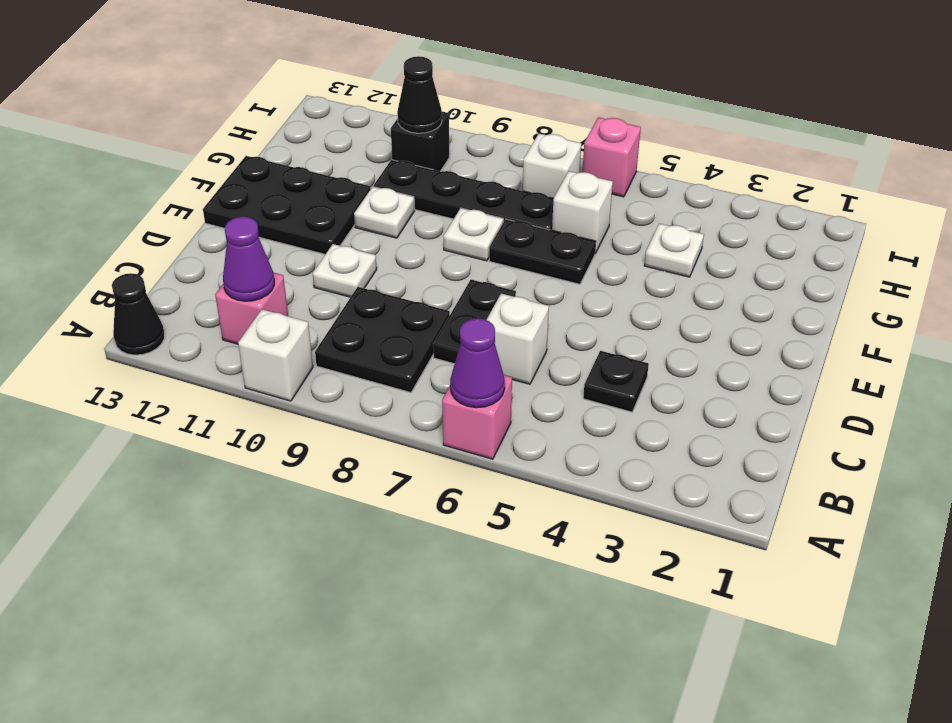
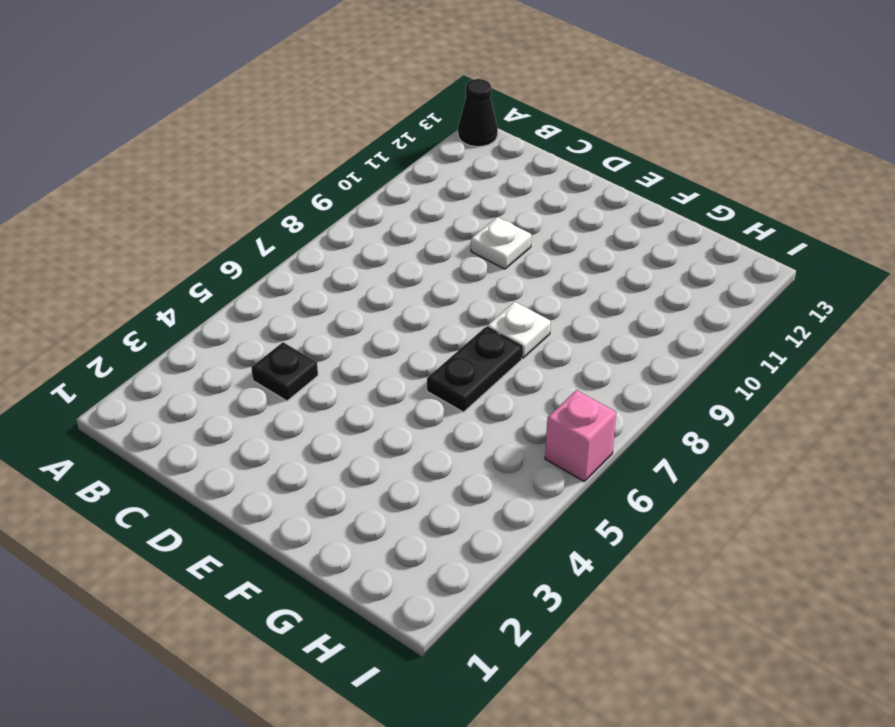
none -> pink 1x1 brick [442,375,512,459]
none -> white 1x1 brick [238,309,313,401]
none -> black 2x2 plate [315,287,450,393]

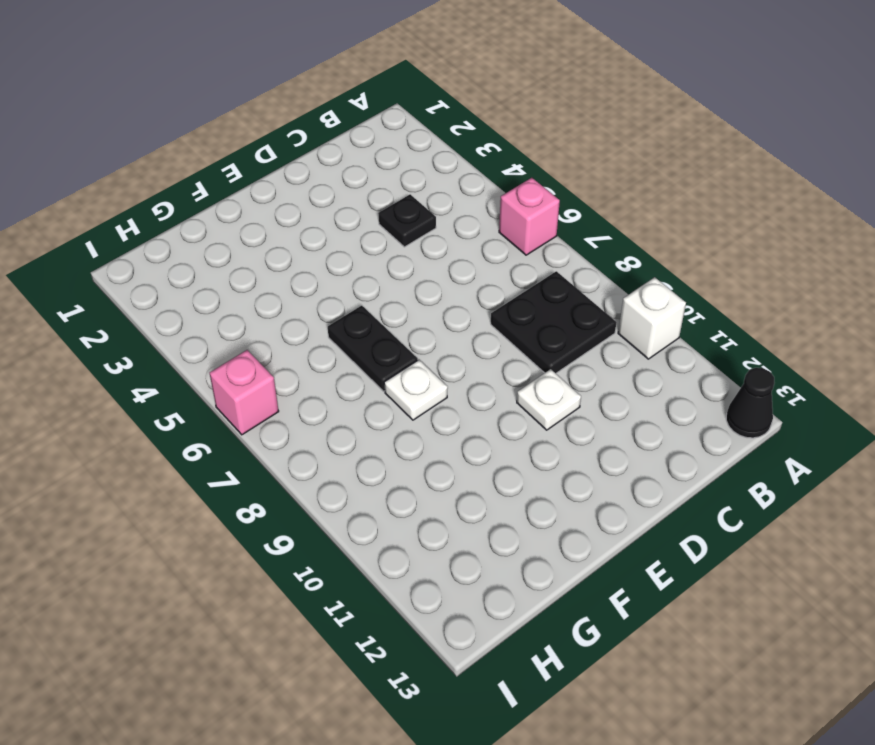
none -> pink 1x1 brick [215,273,288,344]
none -> white 1x1 brick [487,294,549,384]
none -> black 1x2 plate [433,280,516,364]

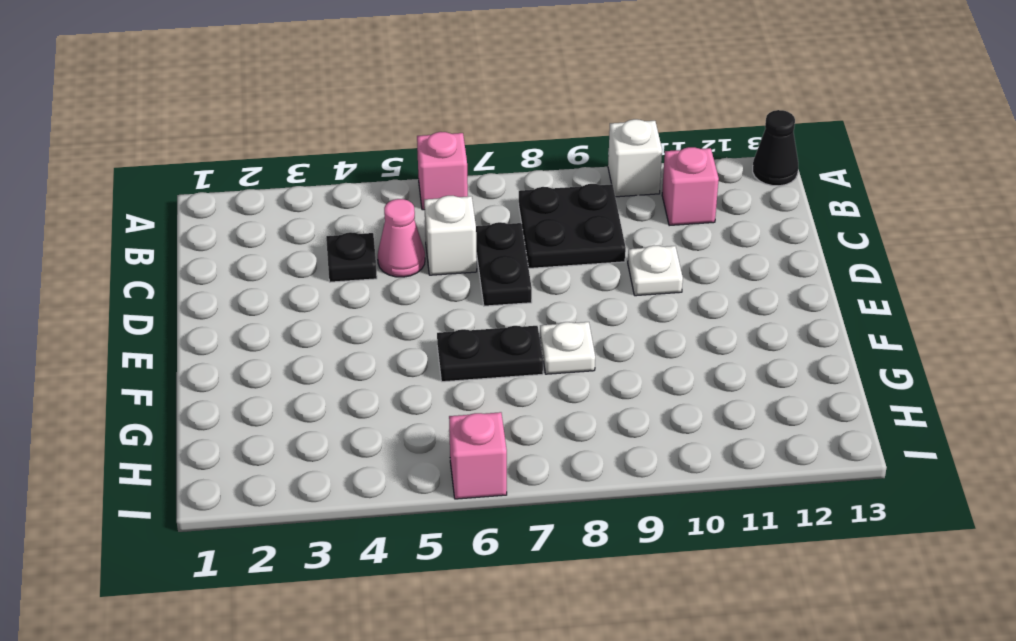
pink 1x1 cone [378,199,425,277] -> none
none -> black 2x3 plate [203,156,371,254]
none -> white 1x1 plate [354,187,415,238]
none -> white 1x1 plate [644,224,704,277]

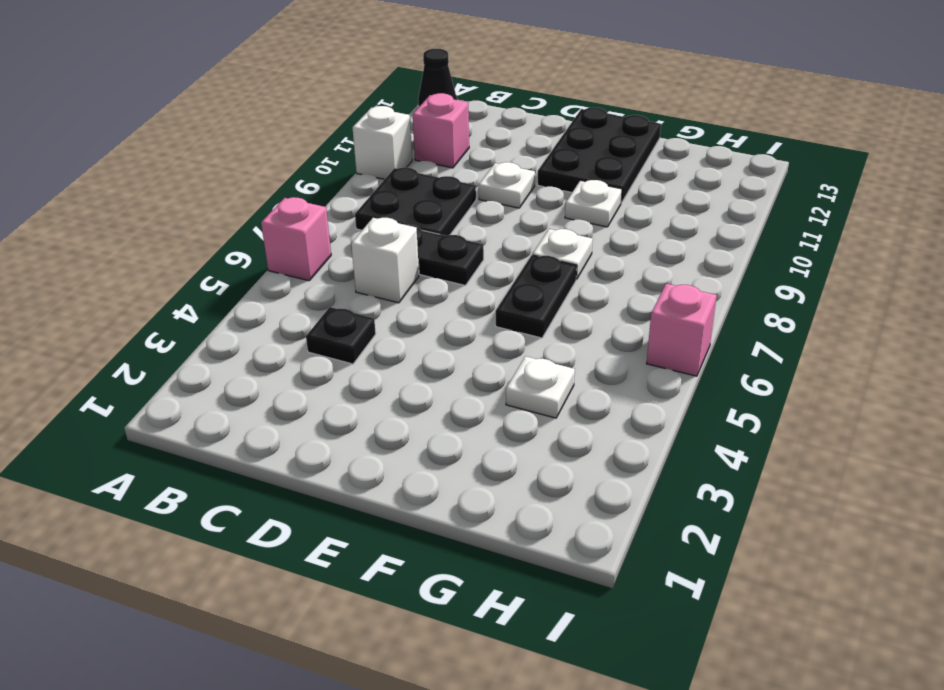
none -> white 1x1 brick [552,171,613,253]
none -> black 1x4 plate [374,160,554,230]
none -> white 1x1 brick [523,134,581,198]

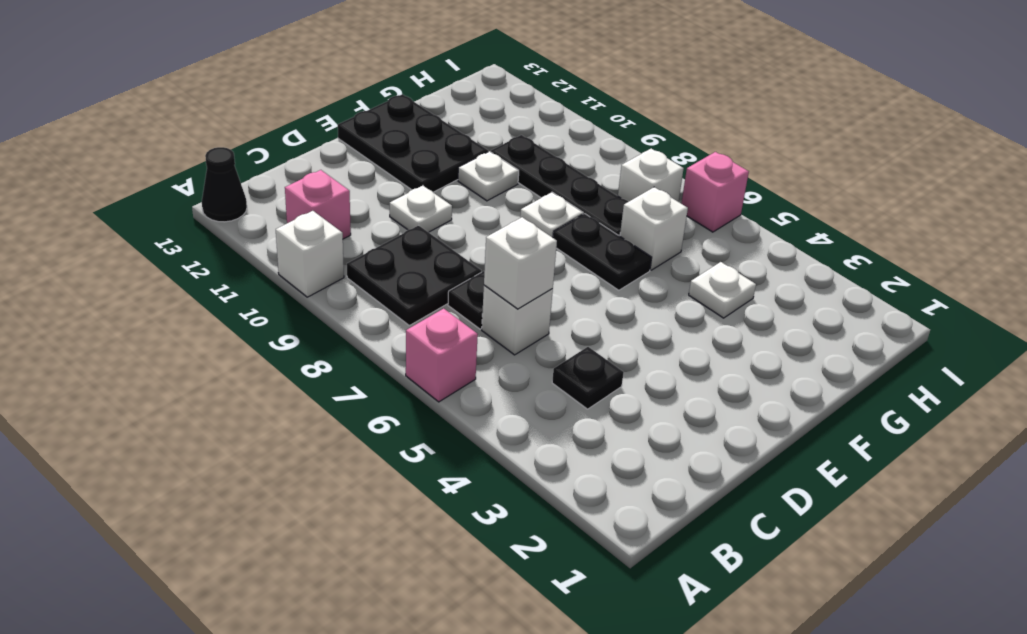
white 1x1 brick [484,217,557,309] -> none
none -> black 1x1 brick [391,112,449,171]
none -> purple 1x1 cone [450,318,505,408]
none -> purple 1x1 cone [223,217,274,301]

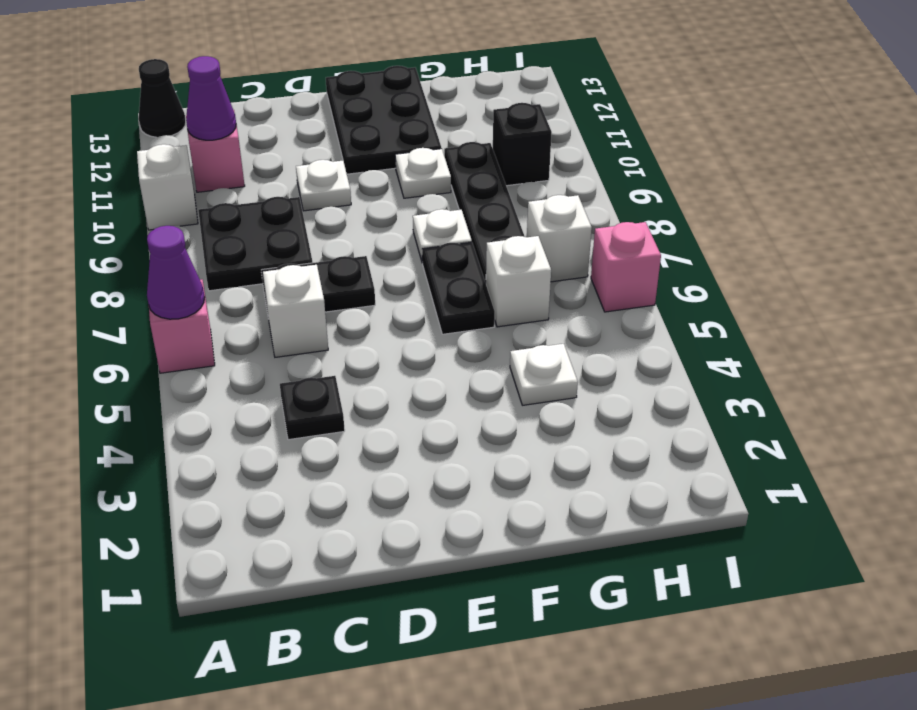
none -> black 1x1 cone [397,56,442,133]

